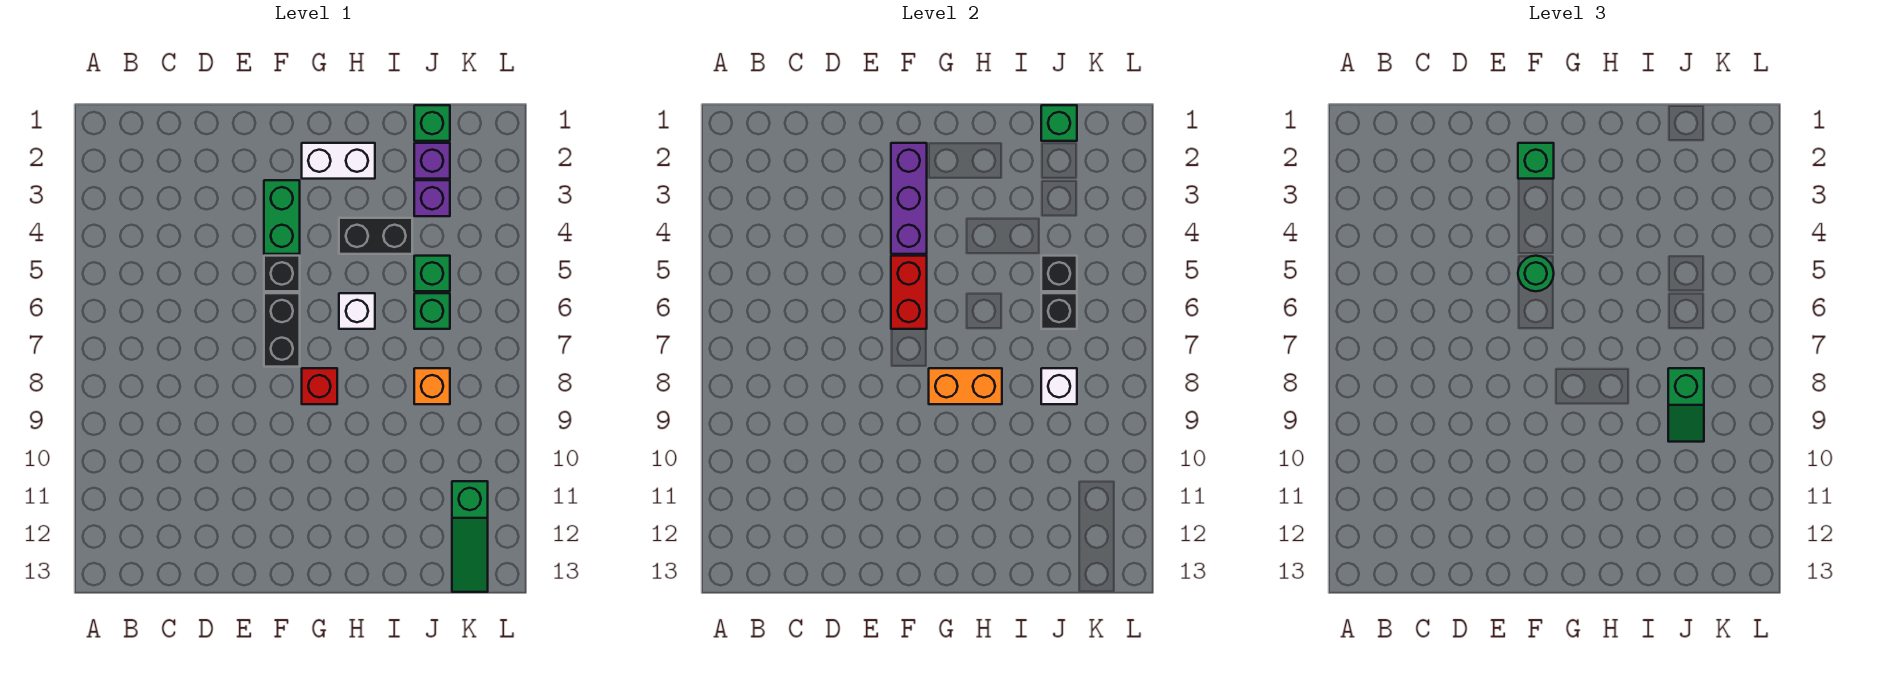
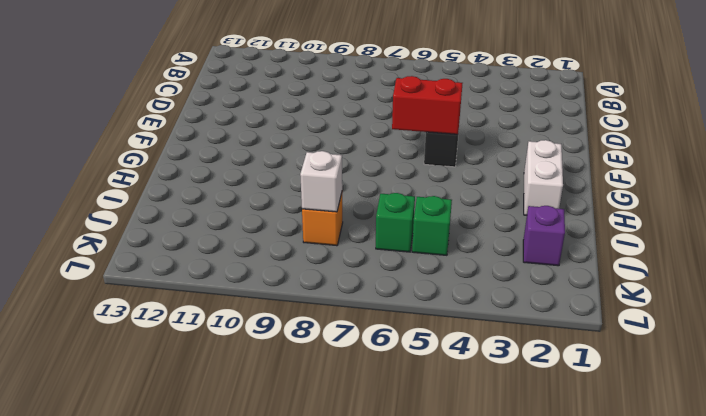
none -> green 1x2 brick [264,180,300,254]
none -> black 1x2 brick [264,293,300,367]
none -> red 1x1 brick [302,368,337,404]

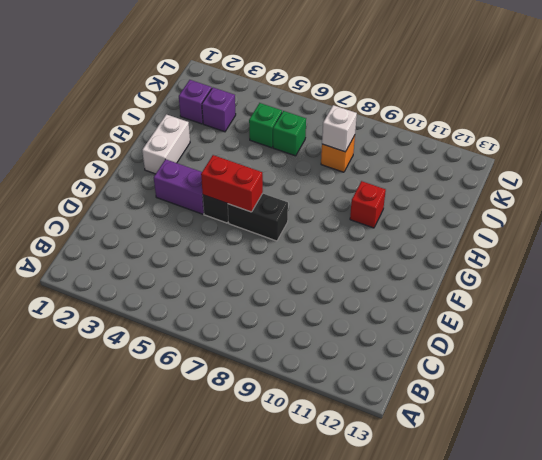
purple 1x2 brick [154,159,204,214] -> green 1x2 brick [264,180,300,254]
red 1x1 brick [350,181,386,228] -> red 1x1 brick moved to [302,368,337,404]
none -> black 1x2 brick [339,218,412,254]
none -> white 1x1 brick [339,293,375,329]
none -> green 1x1 brick [414,105,450,141]

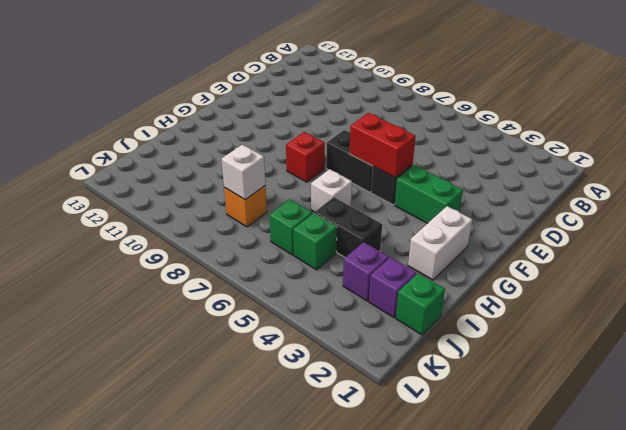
black 1x2 brick [314,197,382,257] -> black 1x2 brick turned to [339,218,412,254]
none -> green 1x3 slope [452,481,488,592]
none -> purple 1x3 brick [891,143,927,254]
none -> orange 1x2 brick [929,368,1002,404]

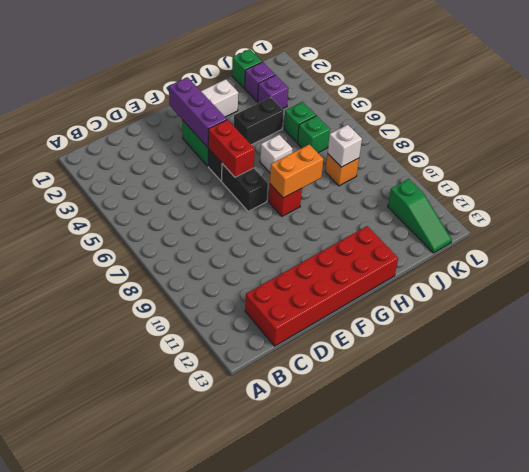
red 2x6 brick [245,226,398,346] -> none
none -> green 1x1 brick [1041,105,1077,141]
none -> black 1x1 brick [1041,256,1077,291]
none -> black 1x1 brick [1041,293,1077,329]

